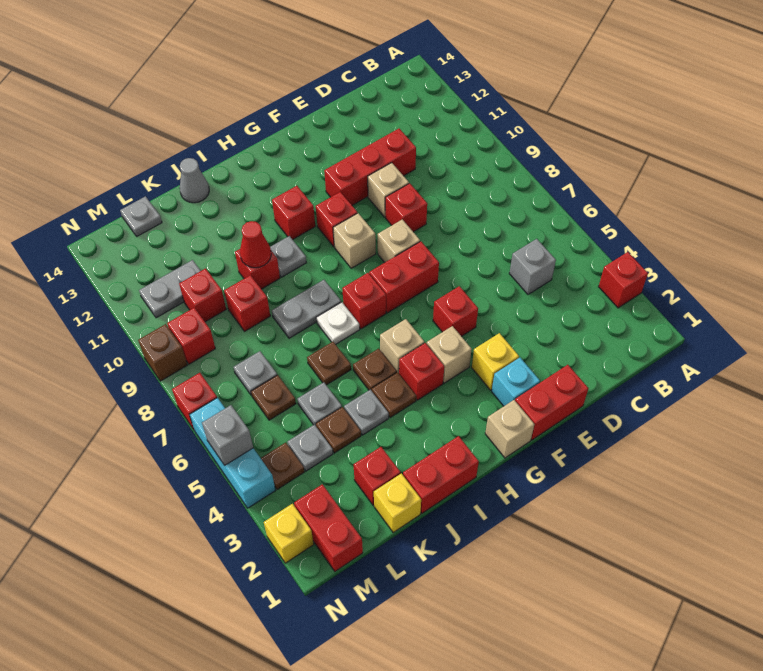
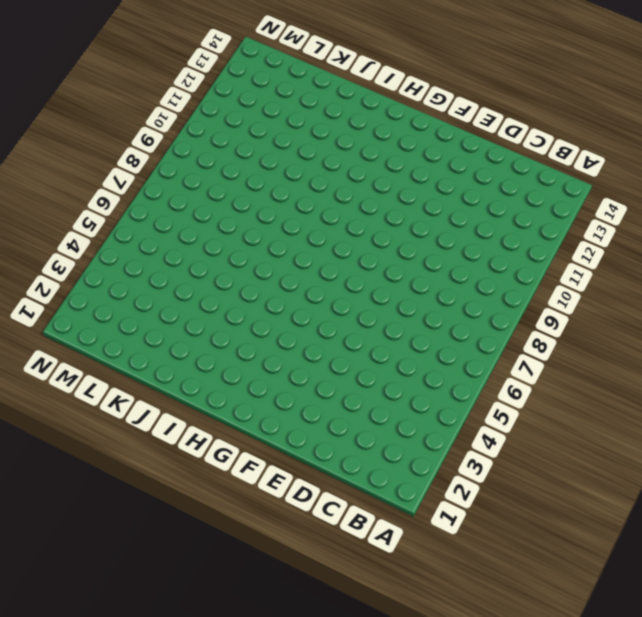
none -> red 1x1 brick [599,252,648,308]
none -> grey 1x1 brick [509,239,556,294]
none -> red 1x3 brick [324,129,416,205]
none -> red 1x2 brick [515,365,588,440]

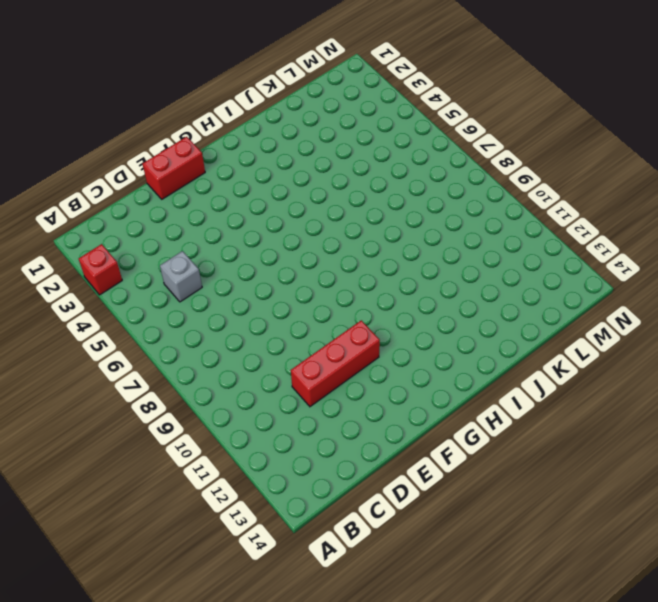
none -> red 1x1 brick [385,183,427,232]
none -> tan 1x1 brick [368,163,409,217]
none -> cyan 1x1 brick [492,358,540,406]
none -> yellow 1x1 brick [472,333,519,390]

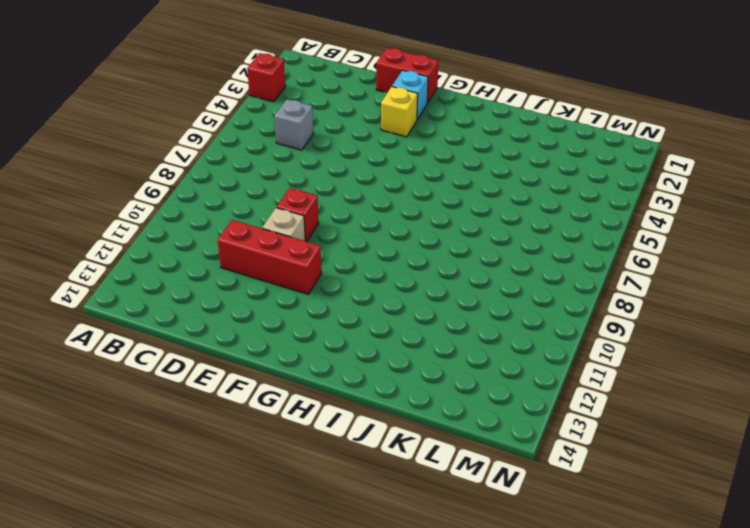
none -> red 1x1 brick [433,286,478,336]
none -> red 1x2 brick [369,241,439,313]
none -> tan 1x1 brick [378,219,420,262]
none -> tan 1x1 brick [485,400,534,458]

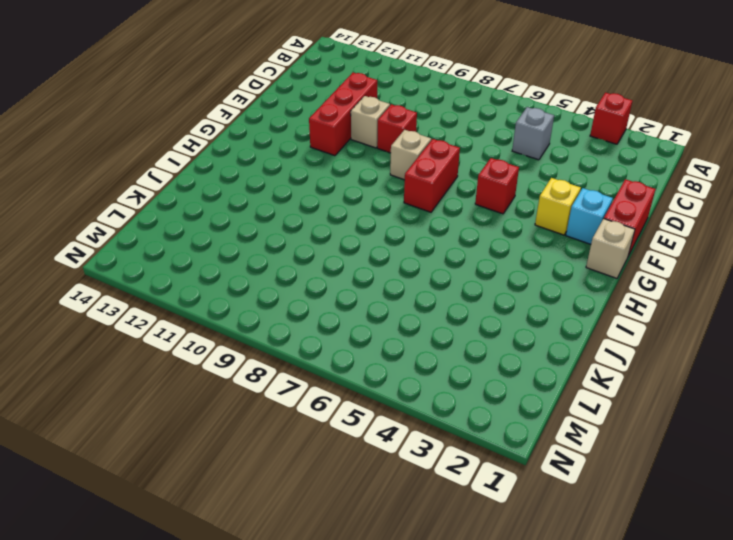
none -> tan 1x1 brick [427,326,472,383]
none -> tan 1x1 brick [333,213,376,268]
none -> red 1x1 brick [316,192,357,247]
none -> red 1x1 brick [399,343,444,400]

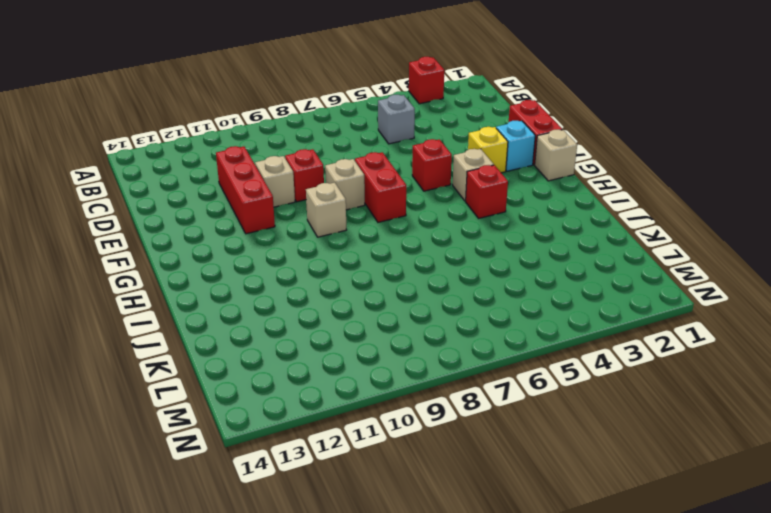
none -> red 1x1 brick [316,192,357,247]
none -> tan 1x1 brick [380,319,424,373]
none -> red 1x1 brick [342,273,386,329]
none -> red 1x1 brick [272,186,315,240]

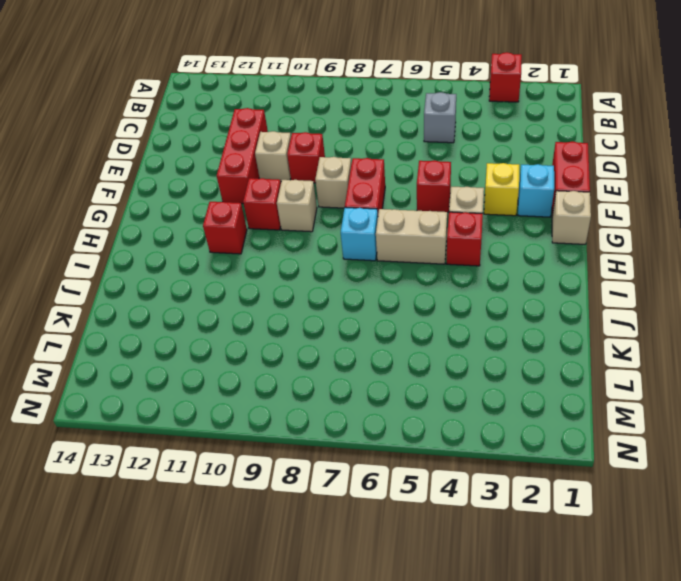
tan 1x2 brick [376,209,447,264] -> tan 1x1 brick [380,319,424,373]
cyan 1x1 brick [341,207,378,261] -> red 1x1 brick [342,273,386,329]
none -> red 1x2 brick [403,436,479,513]
none -> brown 1x1 plate [372,372,416,418]
none -> brown 1x1 plate [353,349,397,391]
none -> white 1x1 plate [316,302,360,344]

